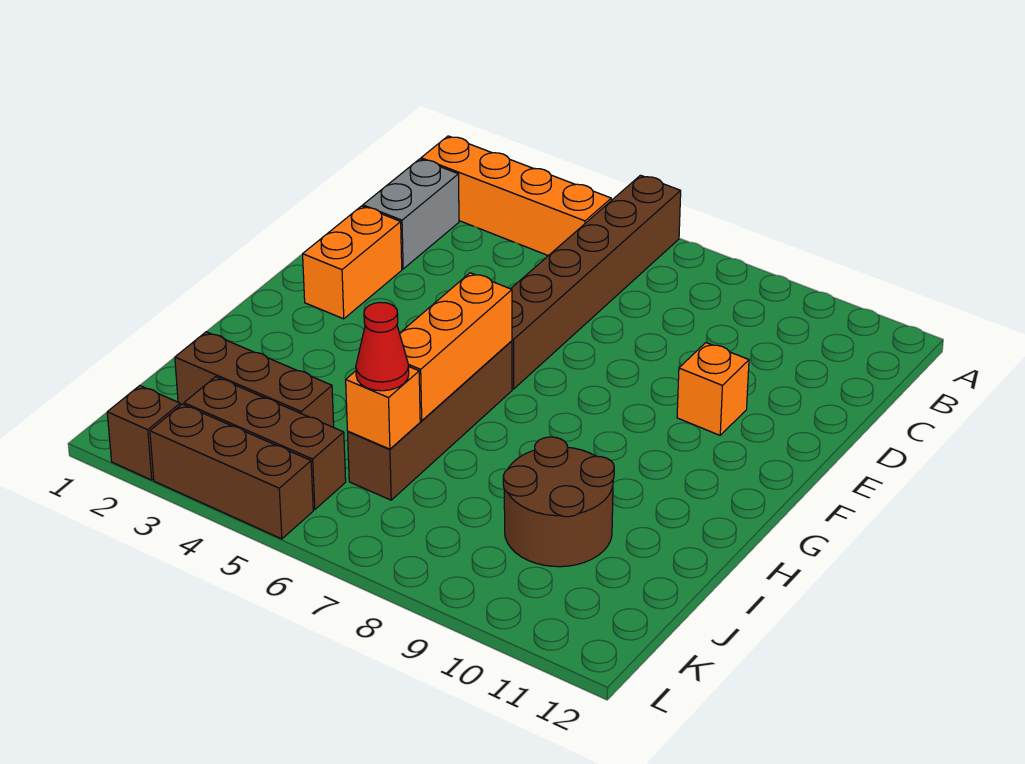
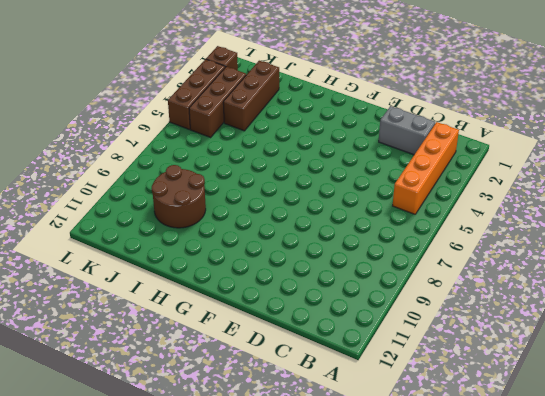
none -> brown 1x6 brick [511,175,681,389]
none -> orange 1x2 brick [303,206,402,319]
none -> orange 1x1 brick [677,343,749,435]

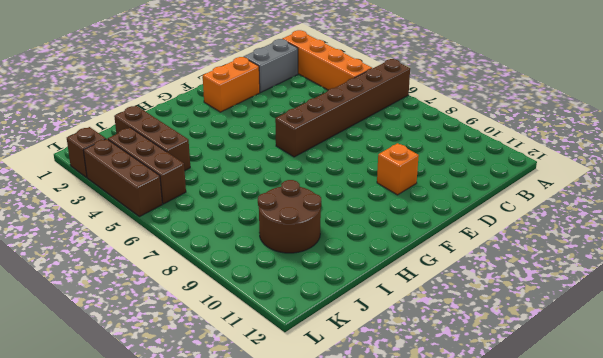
none -> brown 1x4 brick [348,341,512,500]
none -> orange 1x3 brick [400,273,512,421]
none -> orange 1x1 brick [346,367,420,449]

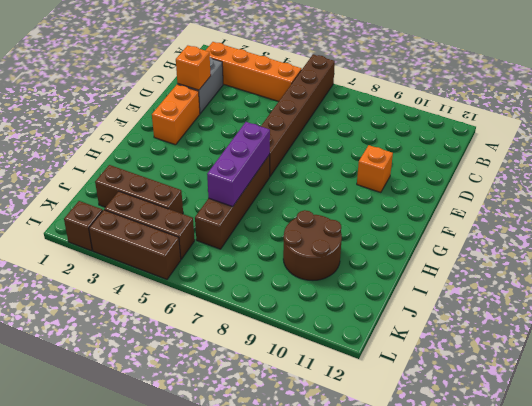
orange 1x1 brick [176,45,211,90] -> orange 1x1 brick moved to [346,367,420,449]
purple 1x3 brick [207,122,270,207] -> orange 1x3 brick [400,273,512,421]
none -> red 1x1 cone [356,302,409,391]

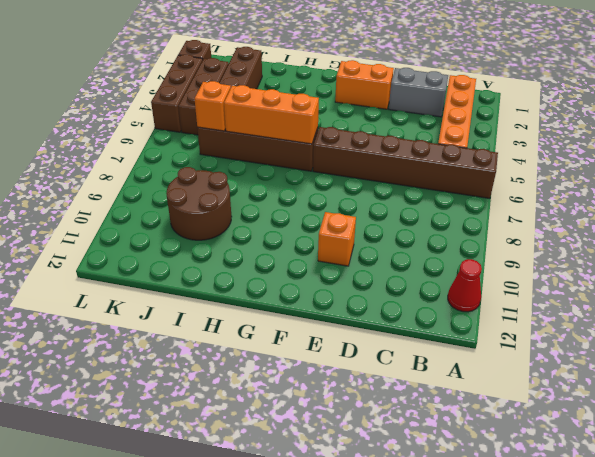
red 1x1 cone [448,259,482,312] -> red 1x1 cone moved to [356,302,409,391]

